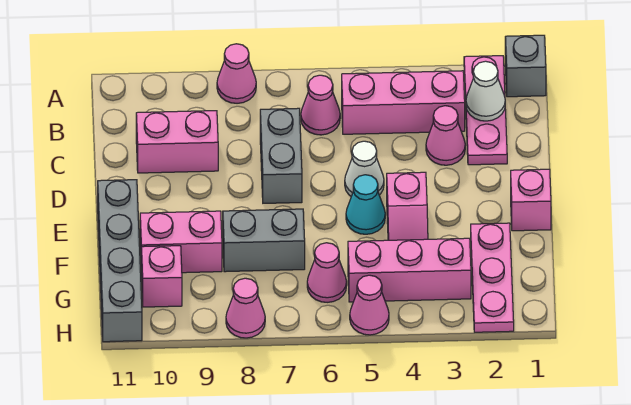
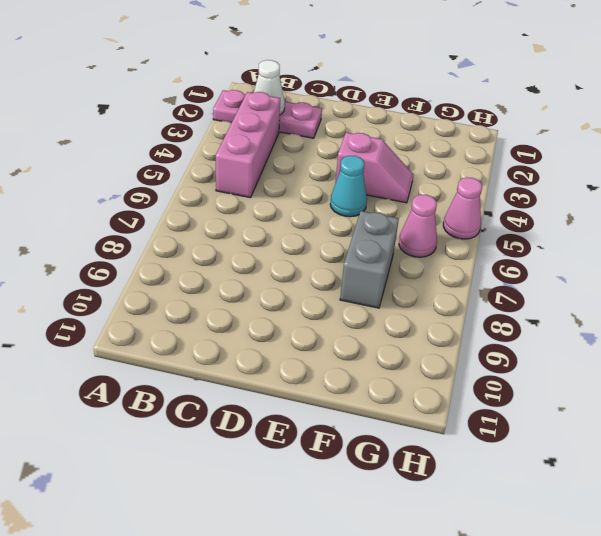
none -> grey 1x1 brick [505,35,546,97]
none -> pink 1x1 cone [217,44,256,103]
none -> pink 1x1 cone [301,75,340,135]

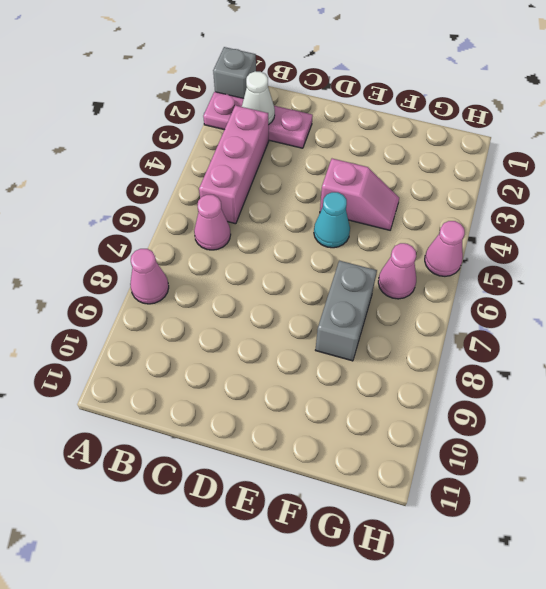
none -> pink 1x1 cone [426,106,465,165]
none -> grey 1x2 brick [260,108,302,203]
none -> pink 1x2 brick [136,111,218,173]

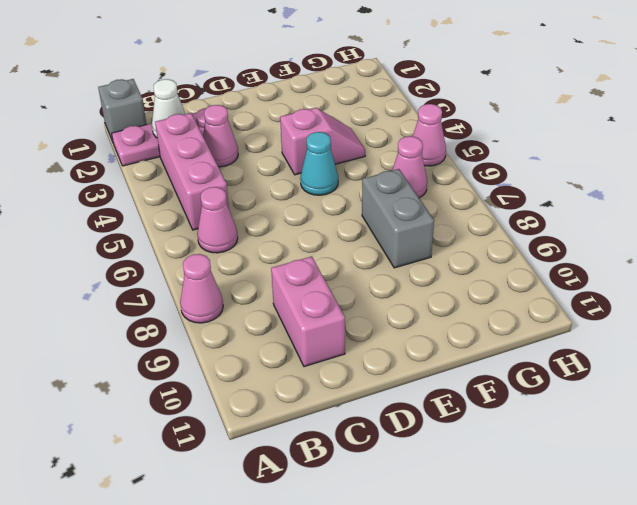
none -> grey 1x2 brick [260,108,302,203]
none -> white 1x1 cone [345,141,384,196]
none -> pink 1x1 brick [511,169,551,231]

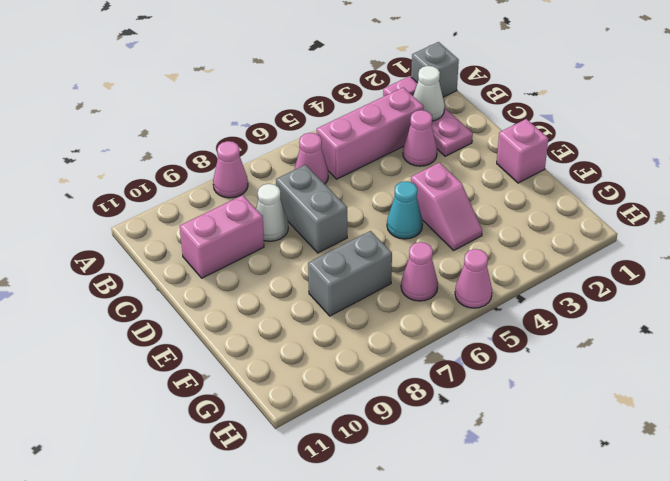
white 1x1 cone [256,184,288,241] -> white 1x1 cone moved to [345,141,384,196]
none -> grey 1x4 brick [98,180,142,342]
none -> pink 1x3 plate [471,223,514,332]
none -> pink 1x2 brick [140,211,222,273]

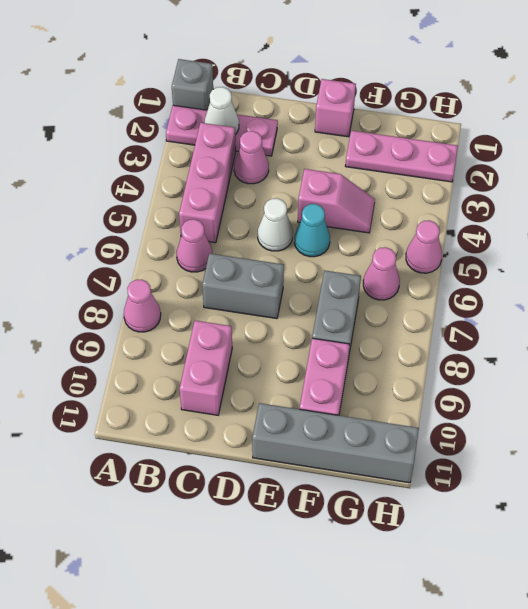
none -> pink 1x3 brick [348,238,471,302]
none -> pink 1x1 brick [141,246,182,307]
none -> pink 1x1 cone [226,278,265,338]

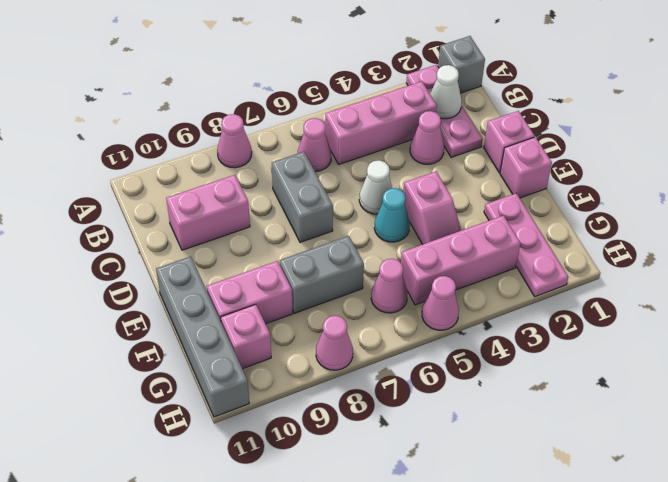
pink 1x1 brick [484,111,535,172] -> none

